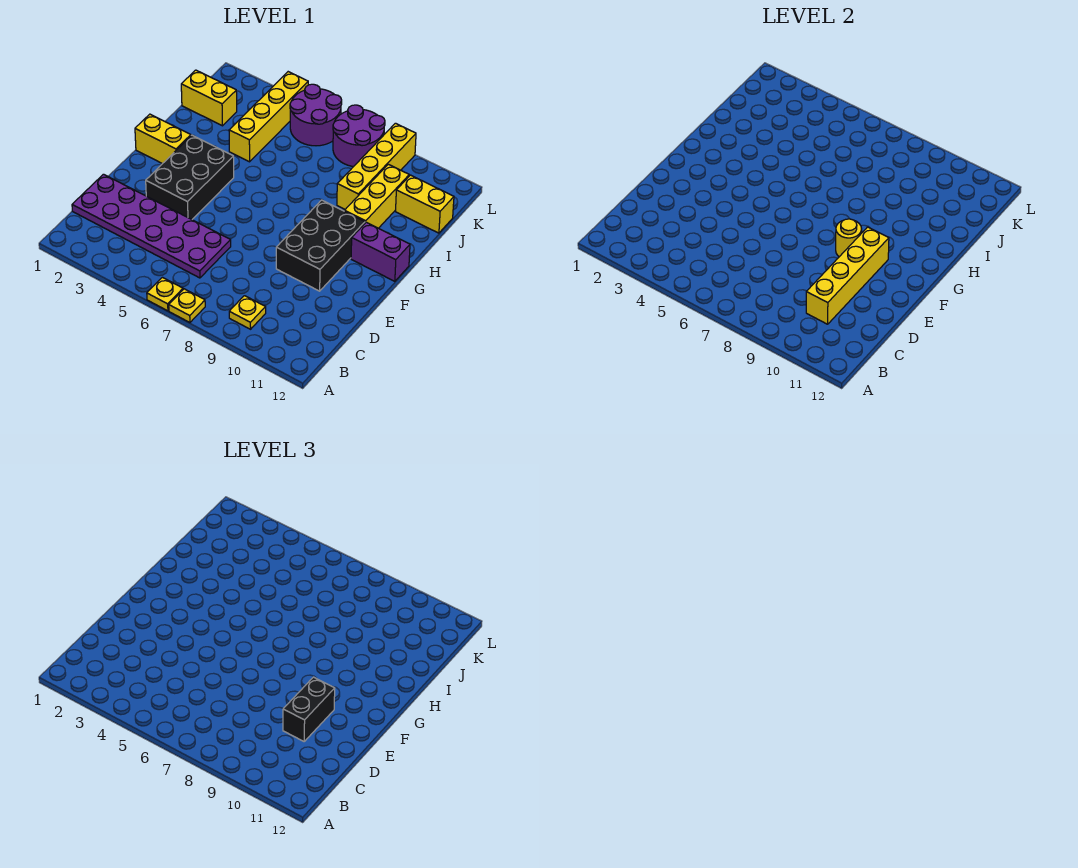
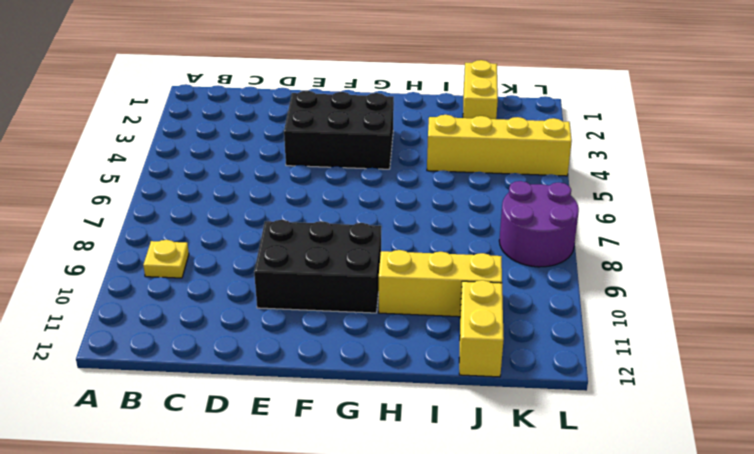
none -> yellow 1x1 plate [147,277,183,311]
none -> yellow 1x1 plate [169,289,205,322]
none -> purple 2x6 plate [72,174,231,278]

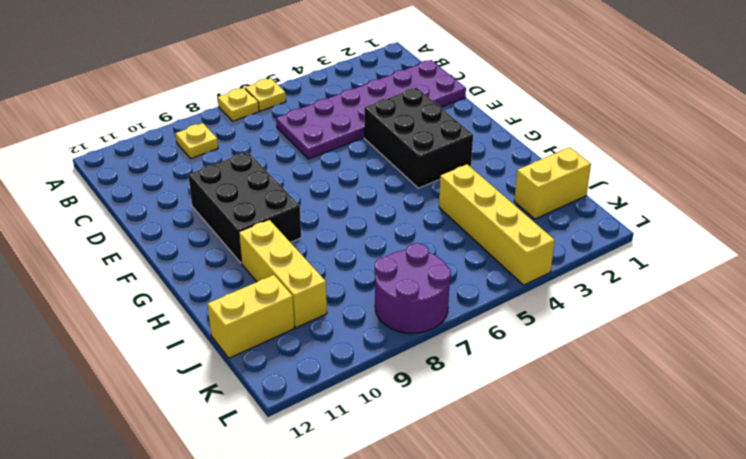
none -> yellow 1x2 brick [135,114,191,164]
none -> purple 1x2 brick [351,222,410,281]
none -> yellow 1x4 brick [337,123,416,209]

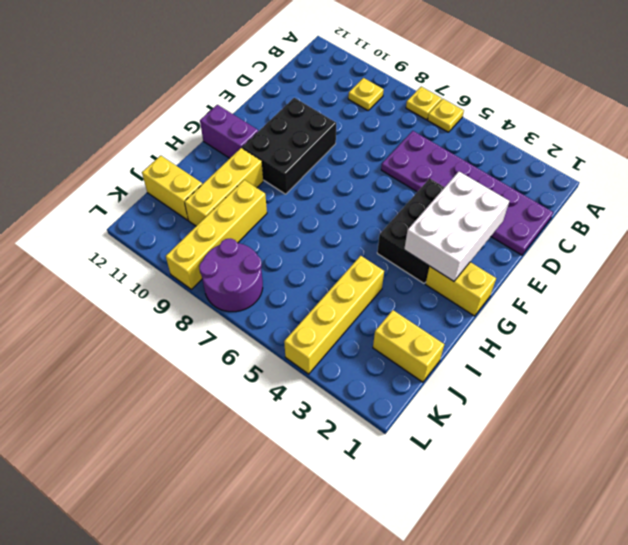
white 2x3 brick [404,172,509,281] -> none
none -> purple 2x2 round brick [290,84,342,146]
none -> yellow 1x4 brick [806,227,889,324]
none -> yellow 1x1 round brick [836,219,862,257]

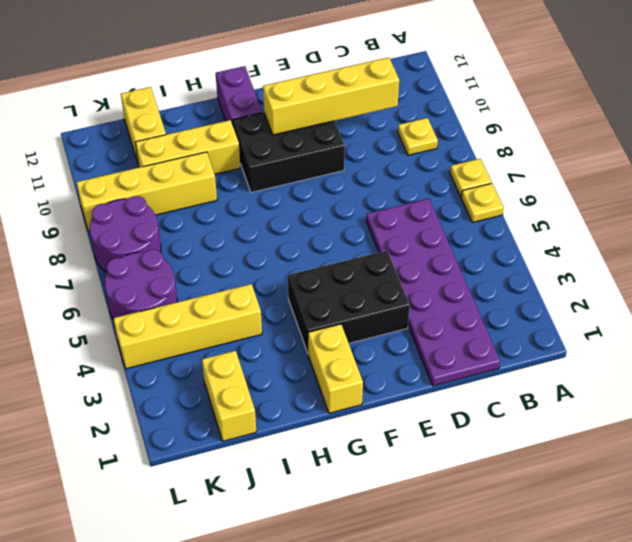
none -> yellow 1x1 round brick [836,219,862,257]
none -> black 1x2 brick [283,677,335,741]

